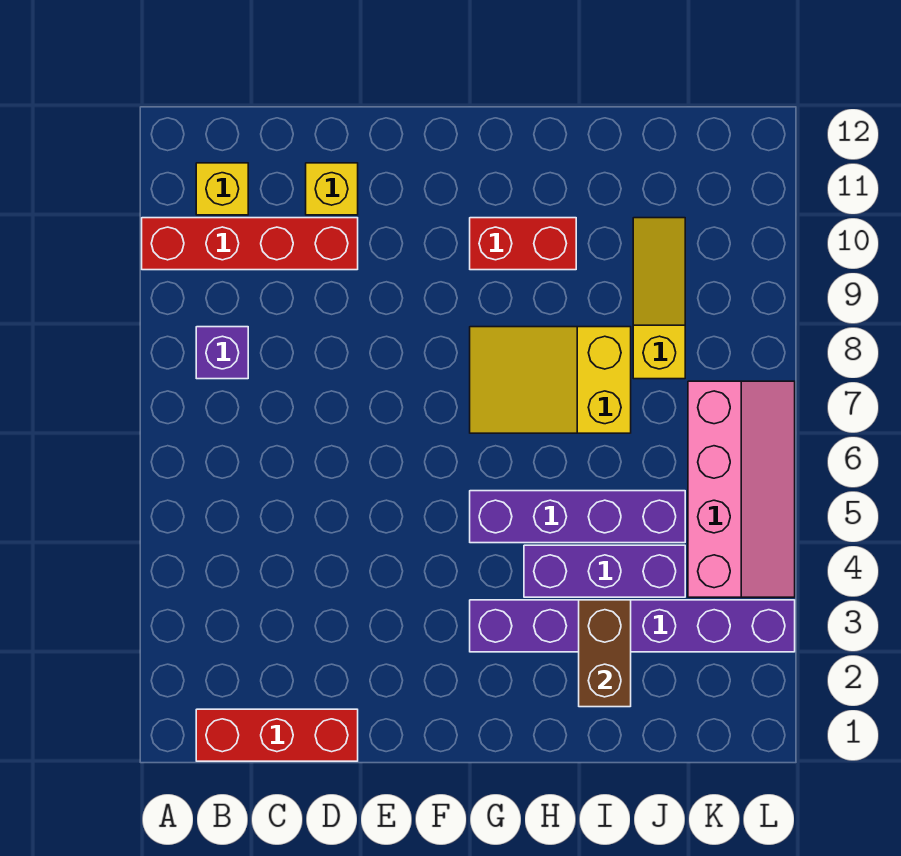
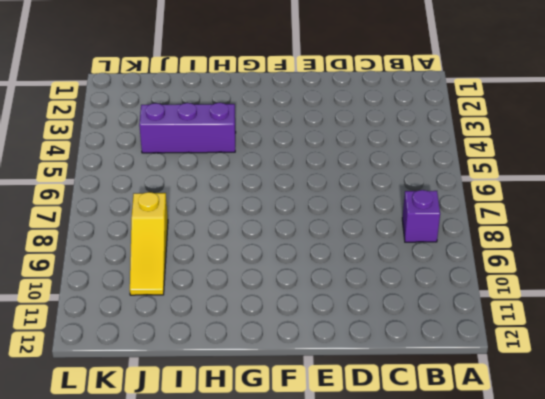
none -> red 1x4 brick [142,218,358,270]
none -> red 1x3 brick [196,709,358,761]
none -> yellow 1x1 brick [196,163,248,215]

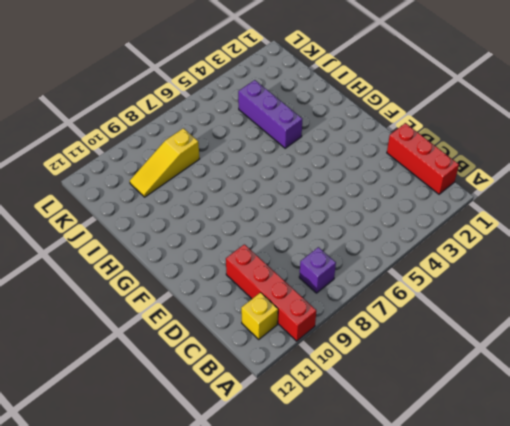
none -> yellow 1x1 brick [306,163,358,215]
none -> purple 1x6 brick [470,600,795,652]
none -> purple 1x4 brick [470,491,685,543]

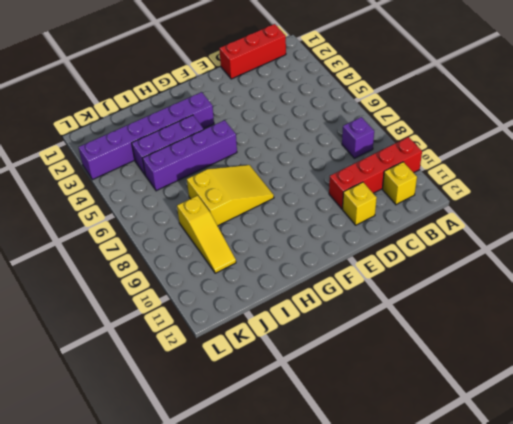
none -> red 1x2 brick [470,218,576,270]
none -> pink 2x4 slope [688,381,795,597]
none -> brown 1x2 brick [579,600,631,707]

